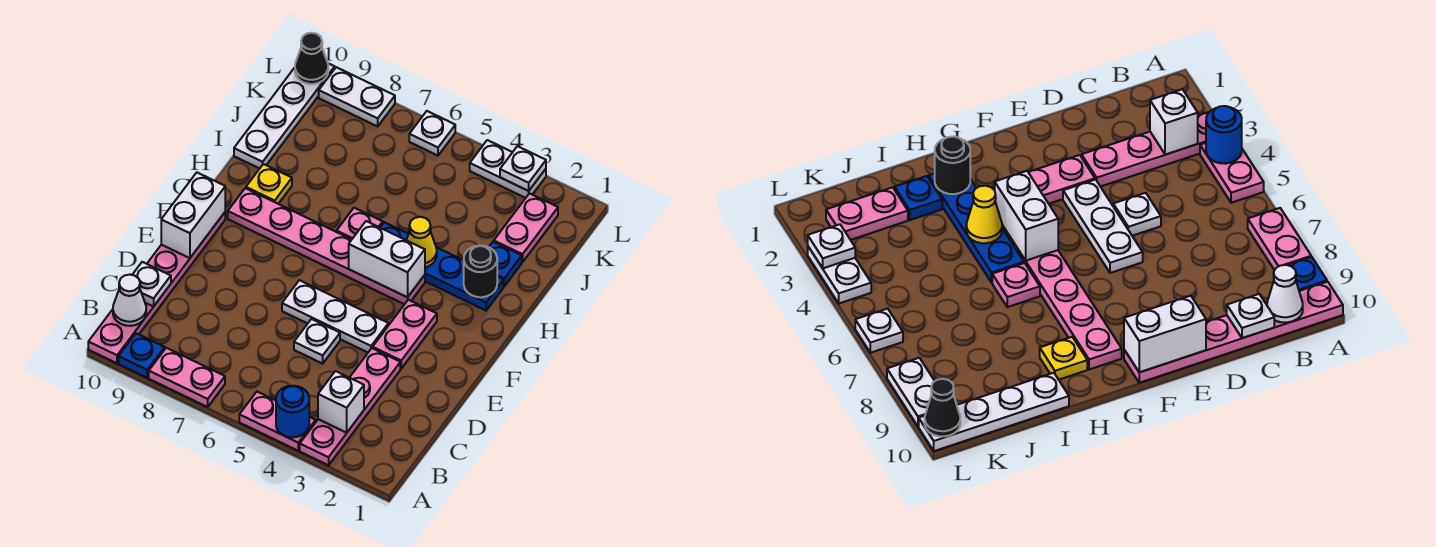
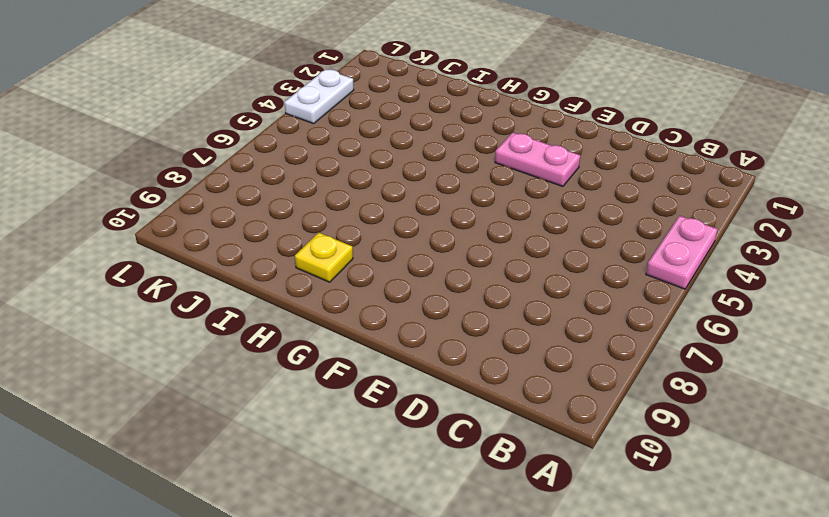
none -> pink 1x4 plate [300,348,400,465]
none -> pink 1x2 plate [149,348,225,407]
none -> blue 1x1 plate [119,333,165,378]

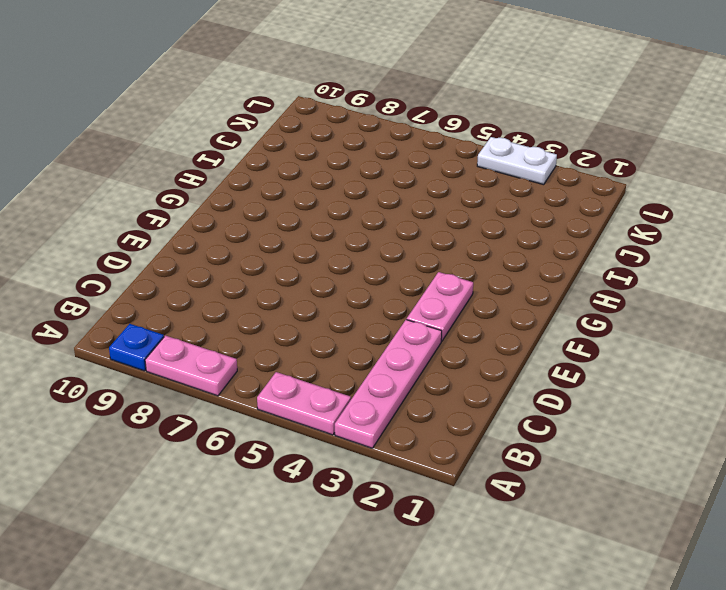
none -> pink 1x6 plate [88,213,225,363]
none -> white 1x1 plate [294,319,340,364]
none -> white 1x3 plate [282,280,388,352]

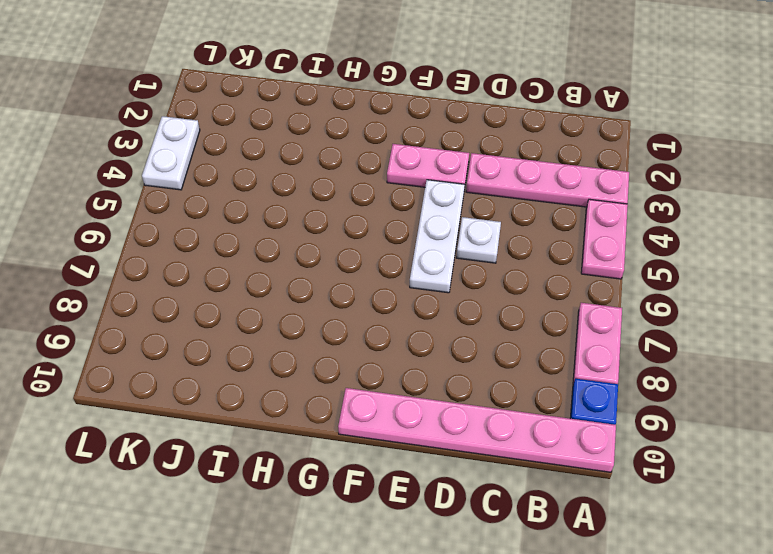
none -> pink 1x6 plate [228,188,425,304]
none -> blue 1x4 plate [380,222,503,311]
none -> pink 1x1 plate [337,208,383,239]

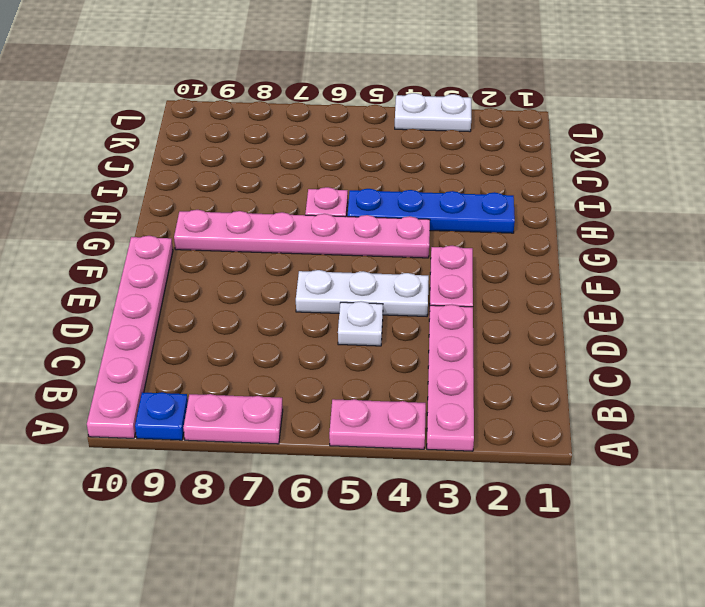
none -> yellow 1x1 plate [246,164,292,204]
none -> blue 1x1 plate [489,242,522,286]
none -> white 1x4 plate [234,63,335,169]

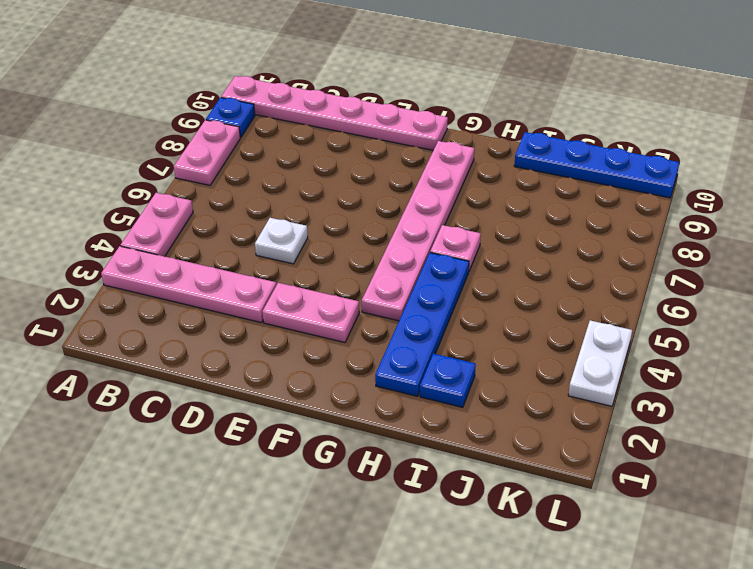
blue 1x4 plate [514,132,679,198] -> white 1x4 plate [234,63,335,169]
none -> white 1x3 plate [282,280,388,352]
none -> yellow 1x1 plate [246,164,292,204]
none -> pink 1x2 plate [494,193,558,262]

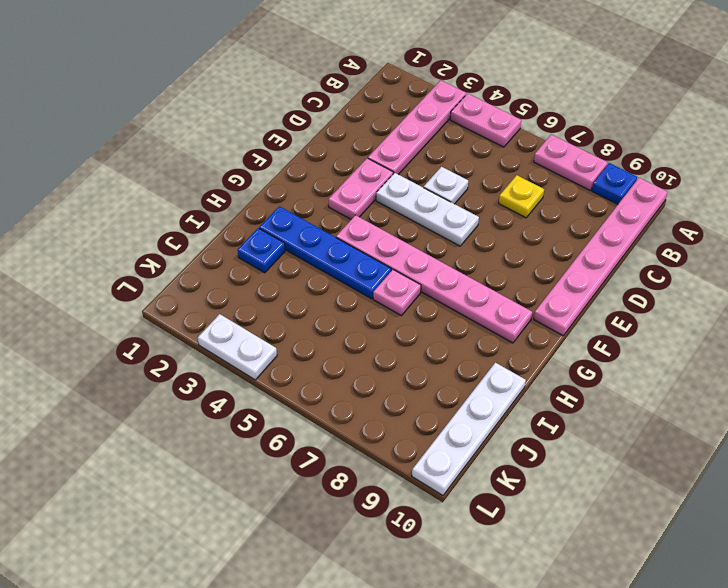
yellow 1x1 plate [499,175,544,218] -> yellow 1x1 plate moved to [246,164,292,204]
none -> pink 1x2 plate [494,193,558,262]
none -> white 1x1 plate [409,111,455,156]
none -> white 1x2 plate [319,67,395,126]

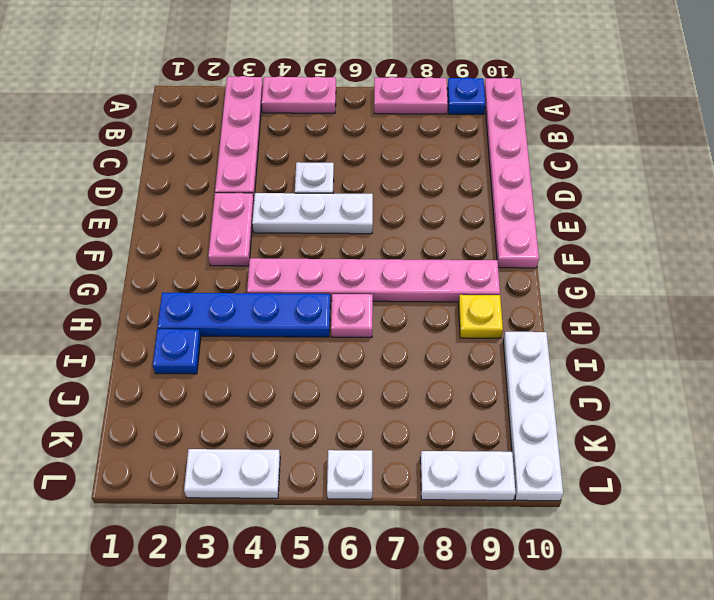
none -> pink 1x2 plate [494,193,558,262]
none -> blue 1x1 round brick [276,386,309,437]
none -> white 1x1 brick [318,371,364,433]

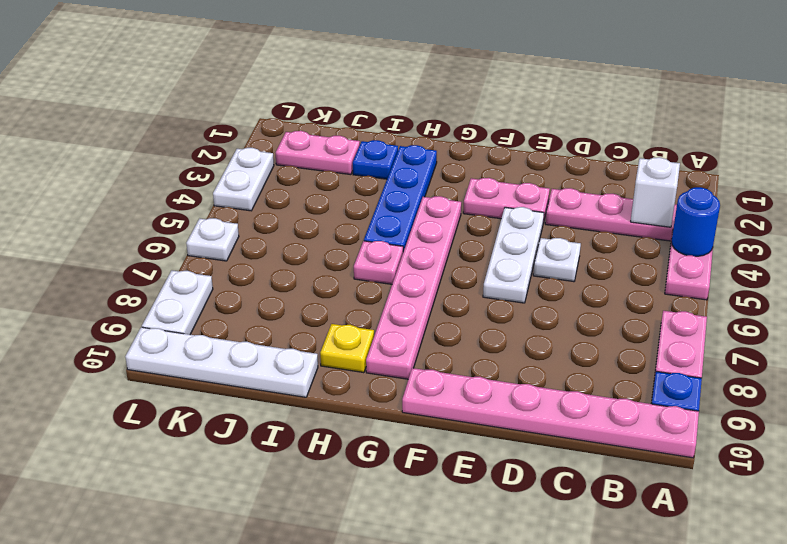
none -> white 1x1 cone [113,275,146,326]
none -> white 1x1 plate [132,262,171,307]
none -> white 1x2 brick [161,173,225,258]

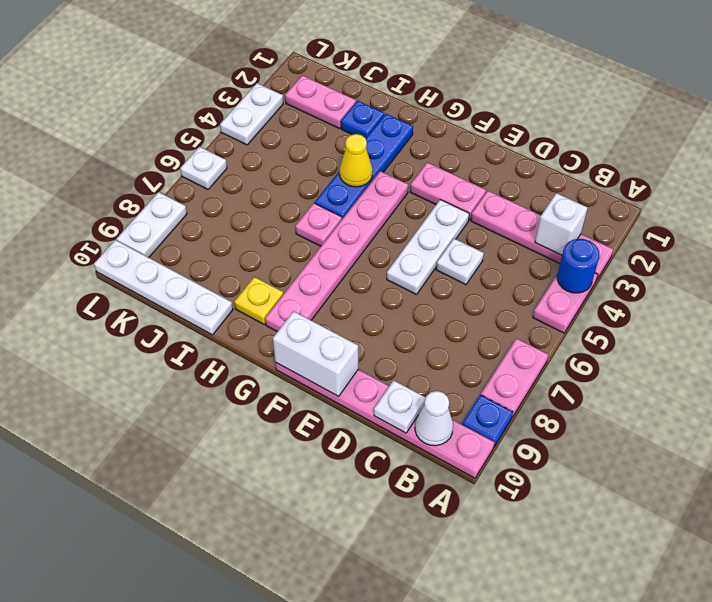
none -> white 1x2 brick [349,221,425,297]
none -> black 1x1 round brick [464,245,497,297]
none -> white 1x1 plate [500,146,546,191]

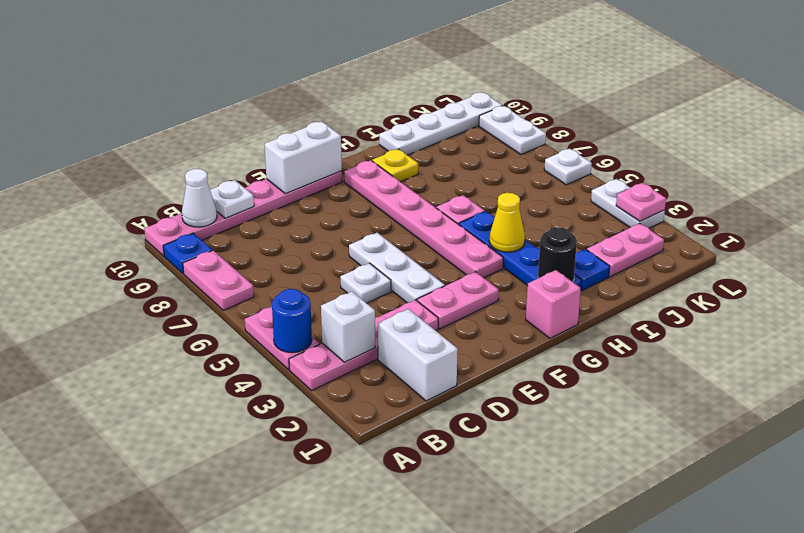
white 1x2 brick [378,309,458,401] -> white 1x2 brick moved to [349,221,425,297]
pink 1x1 brick [526,270,581,338] -> none
pink 1x1 plate [616,183,666,221] -> white 1x1 plate [500,146,546,191]
none -> black 1x1 cone [295,33,328,84]

